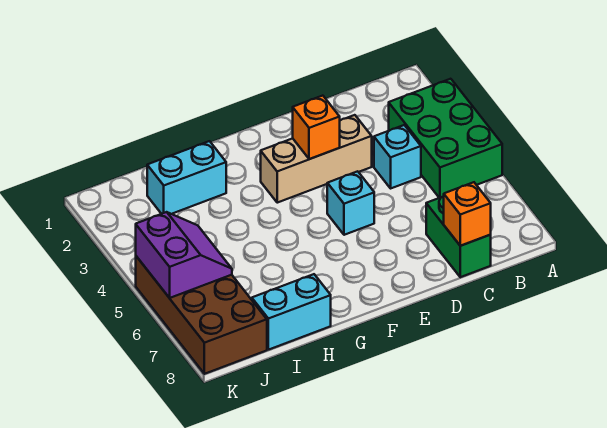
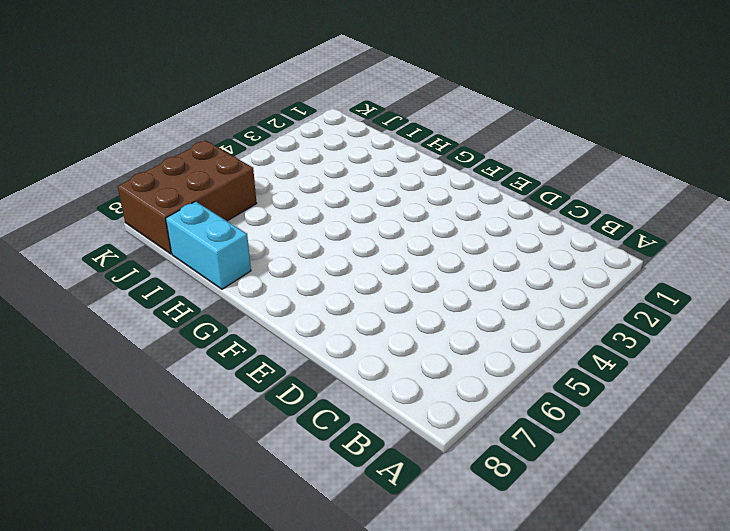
brown 2x3 brick [118,141,257,254] -> brown 2x4 brick [136,256,267,374]
none -> green 2x3 brick [389,79,502,198]
none -> cyan 1x1 brick [374,125,421,188]

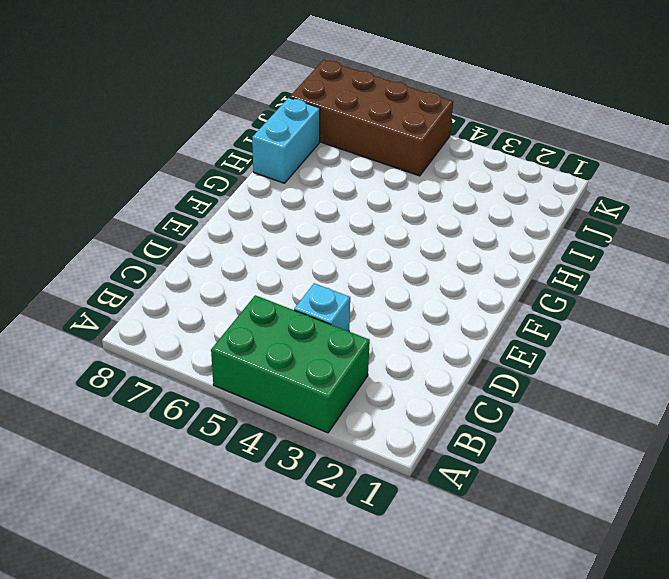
none -> green 1x2 brick [426,196,491,277]
none -> tan 1x3 brick [261,115,372,203]

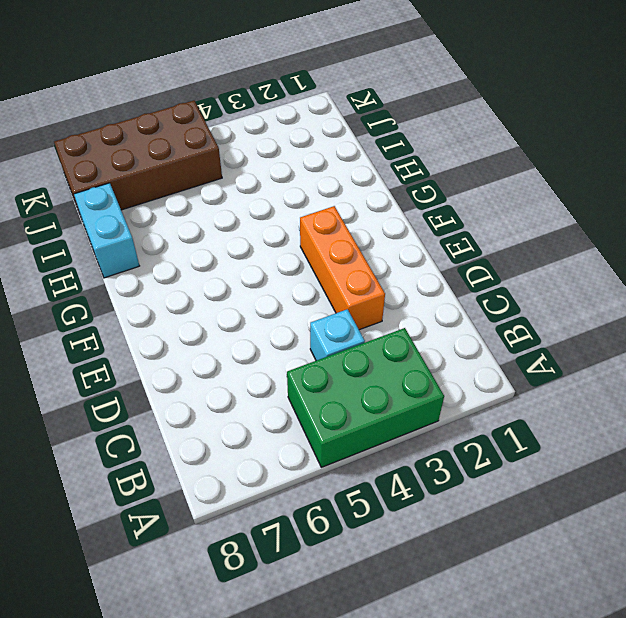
orange 1x3 brick [300,206,385,330] -> tan 1x3 brick [261,115,372,203]
none -> green 1x2 brick [426,196,491,277]
none -> cyan 1x1 brick [327,171,374,235]

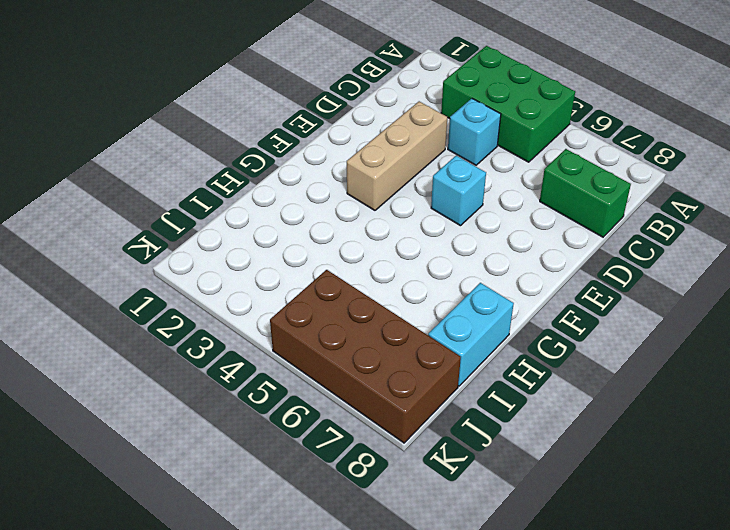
none -> cyan 1x2 brick [147,141,226,214]
none -> orange 1x1 brick [444,182,491,246]

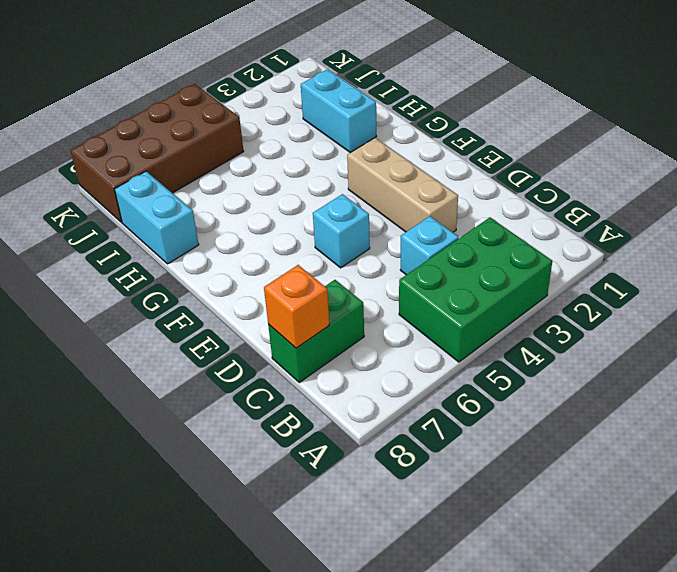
none -> orange 1x1 brick [293,96,340,159]
none -> purple 2x2 slope [136,212,232,298]

